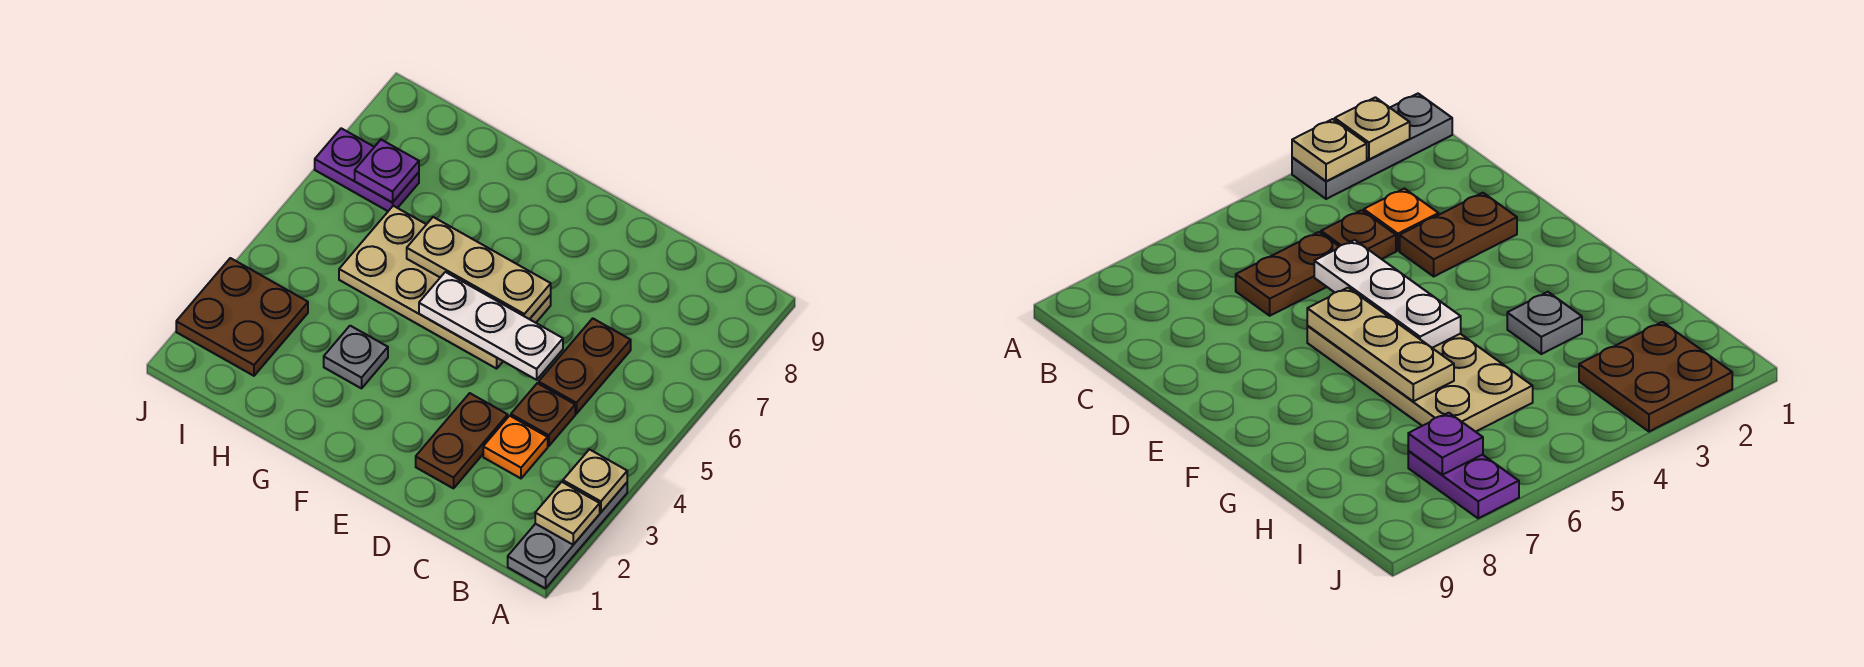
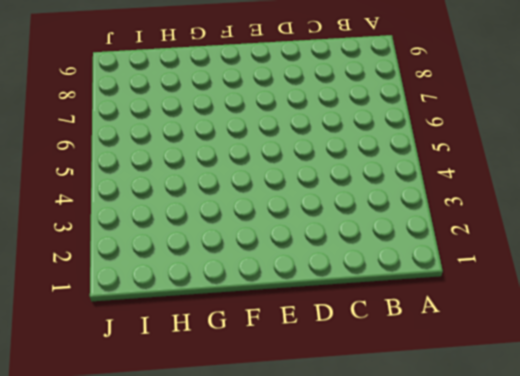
none -> grey 1x3 plate [508,483,627,588]
none -> orange 1x1 plate [483,416,548,478]
none -> brown 1x1 plate [511,383,575,446]

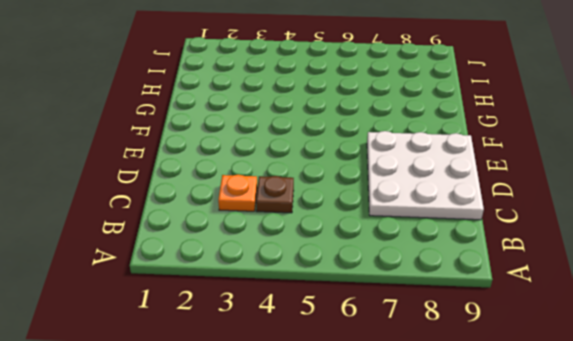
white 3x3 plate [367,131,484,220] -> none
none -> grey 1x3 plate [508,483,627,588]
none -> brown 1x2 plate [539,318,631,414]
none -> brown 1x2 plate [416,393,508,488]

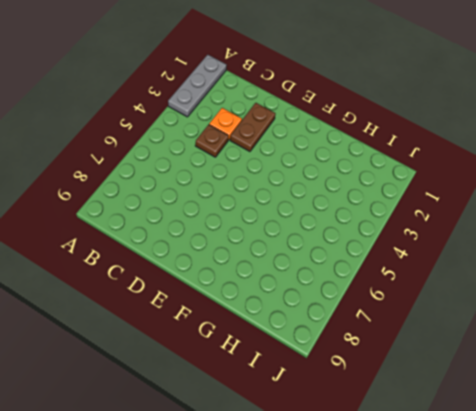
none -> brown 1x2 plate [539,318,631,414]
none -> tan 2x4 plate [339,206,551,369]
none -> grey 1x1 plate [324,326,388,388]

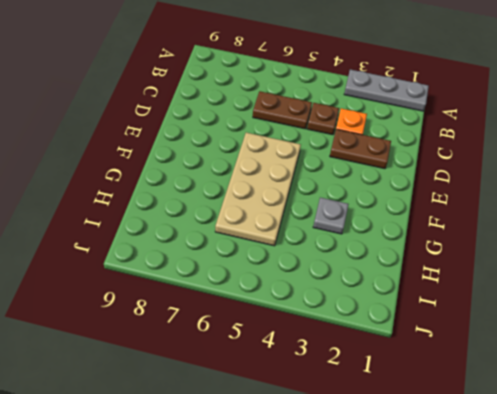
none -> brown 2x2 plate [176,258,308,376]
none -> purple 1x2 plate [315,128,419,211]
none -> tan 1x1 plate [535,482,600,545]

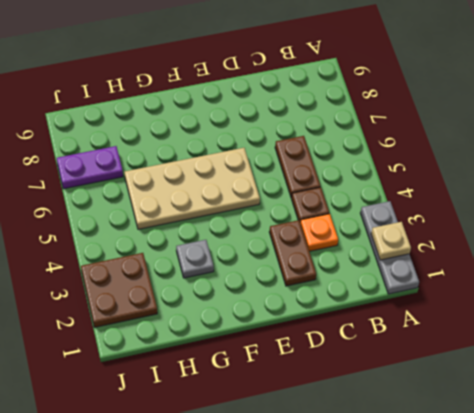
none -> tan 1x1 plate [563,449,627,512]
none -> white 1x3 plate [419,272,563,380]
none -> tan 1x3 plate [407,217,551,319]

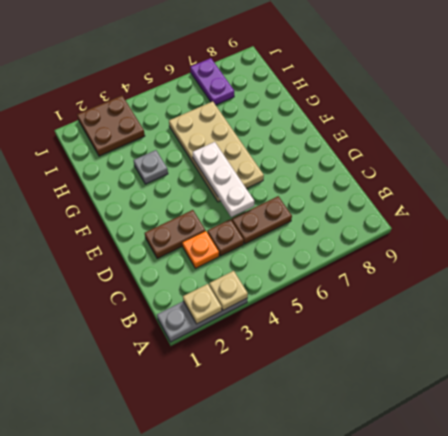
none -> tan 1x3 plate [407,217,551,319]
none -> purple 1x1 plate [355,140,419,203]

